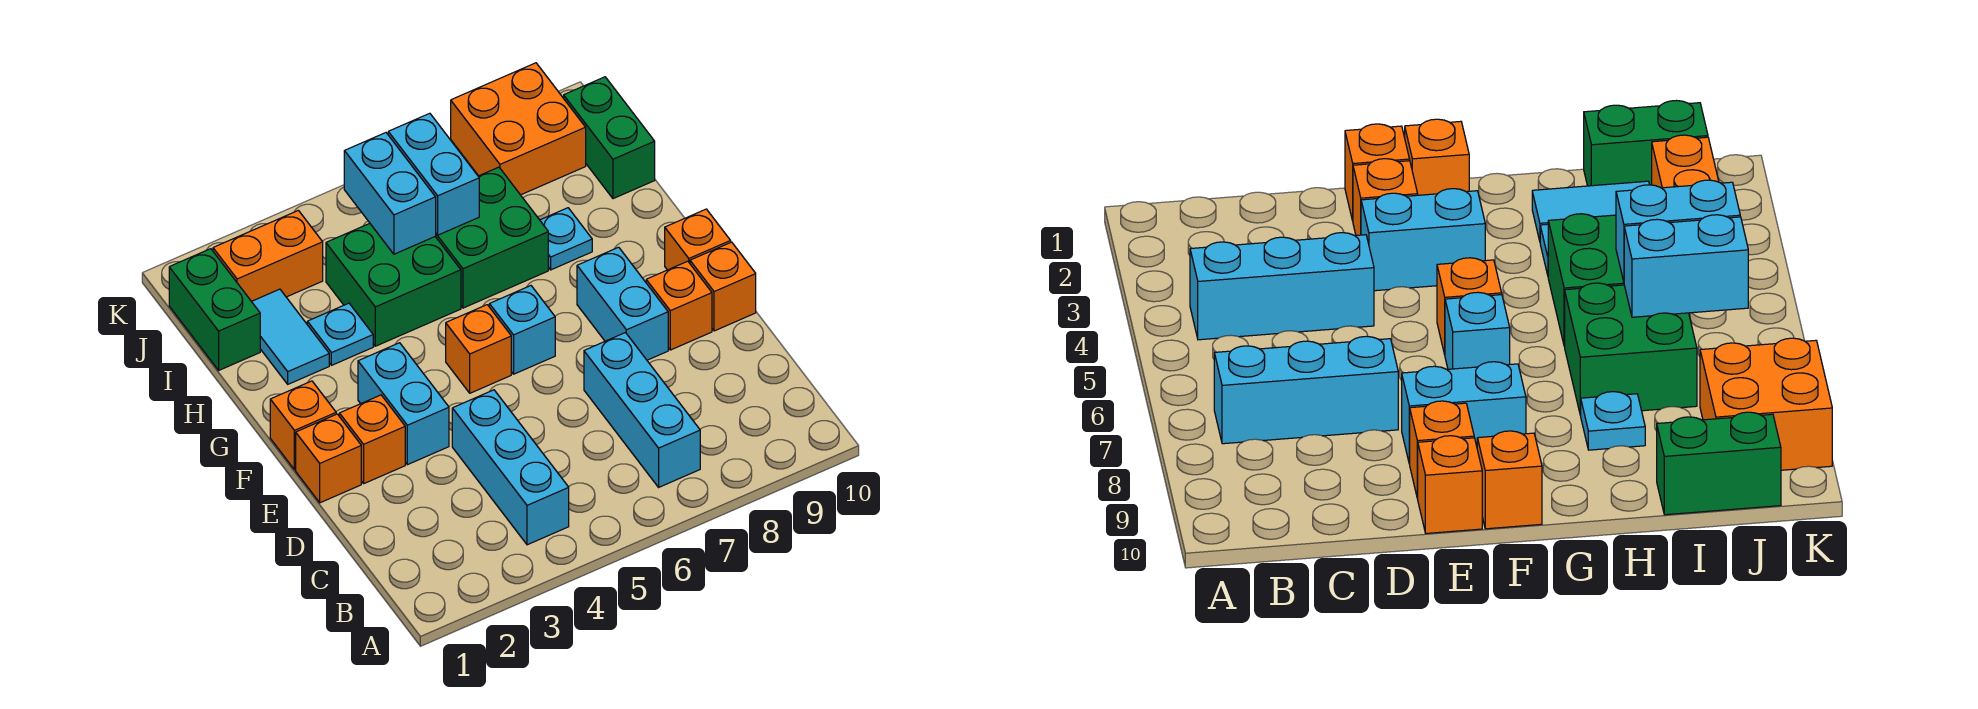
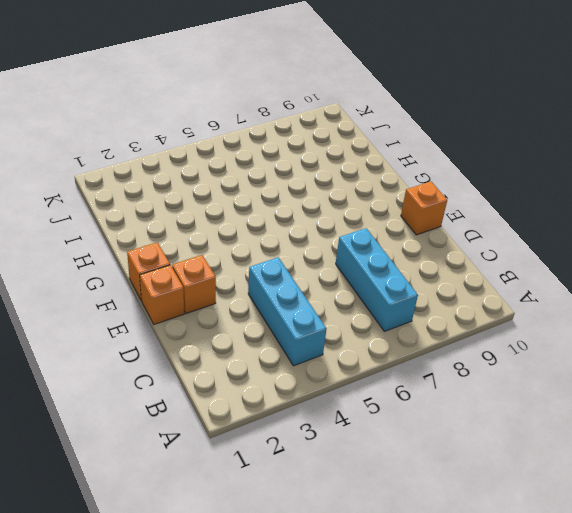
none -> cyan 1x2 brick [358,343,449,465]
none -> cyan 1x2 brick [577,247,668,360]
none -> orange 1x1 brick [646,261,712,350]

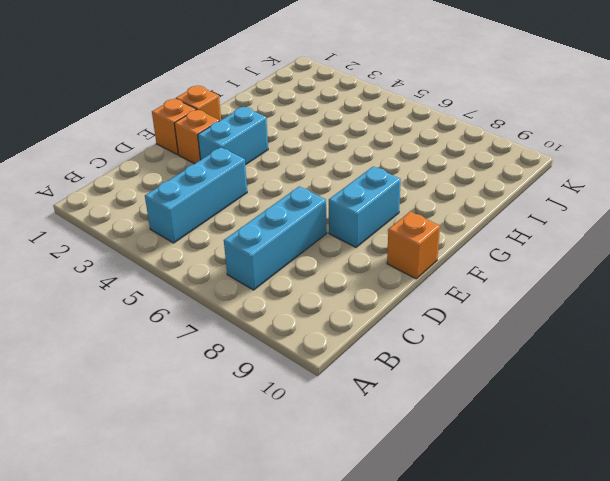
none -> orange 1x1 brick [646,261,712,350]
none -> orange 1x1 brick [446,305,511,393]
none -> cyan 1x1 brick [489,286,555,374]

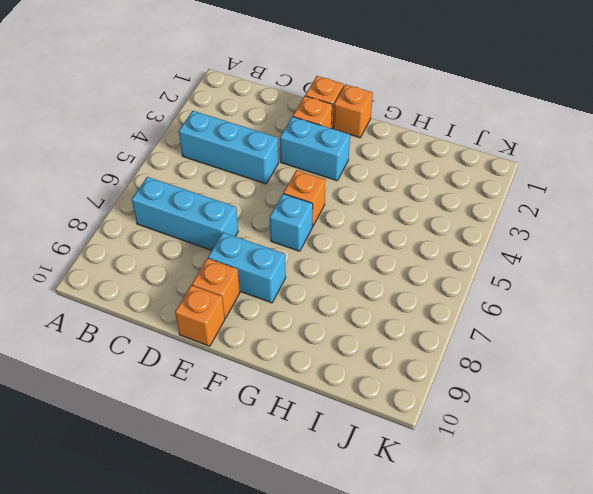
none -> orange 1x1 brick [665,209,731,270]
none -> cyan 1x2 tile [252,289,329,384]
none -> cyan 1x1 plate [307,303,373,365]

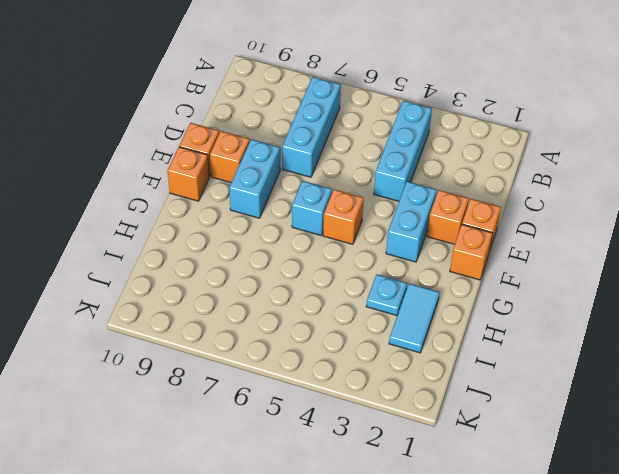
none -> green 2x2 brick [326,224,461,346]
none -> green 2x2 brick [435,167,548,308]
none -> cyan 1x1 plate [540,208,592,270]

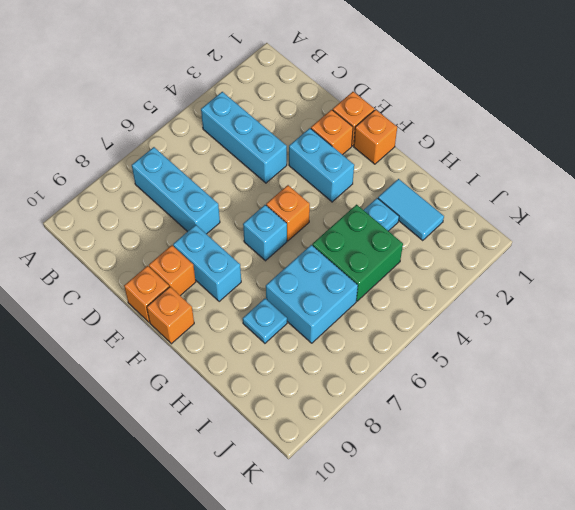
cyan 2x2 brick [266,245,358,343] -> green 2x2 brick [435,167,548,308]
none -> green 1x2 brick [169,249,260,370]
none -> green 1x2 brick [564,77,655,199]
none -> orange 1x2 brick [213,210,323,301]

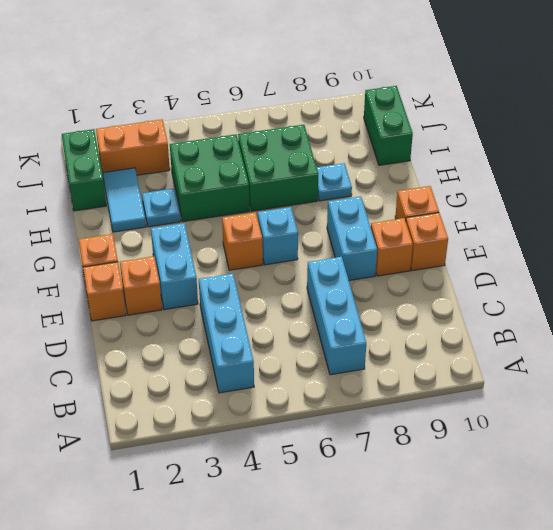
none -> orange 2x2 brick [451,63,586,195]
none -> cyan 1x2 brick [344,133,436,254]
none -> cyan 1x2 brick [388,113,479,235]

